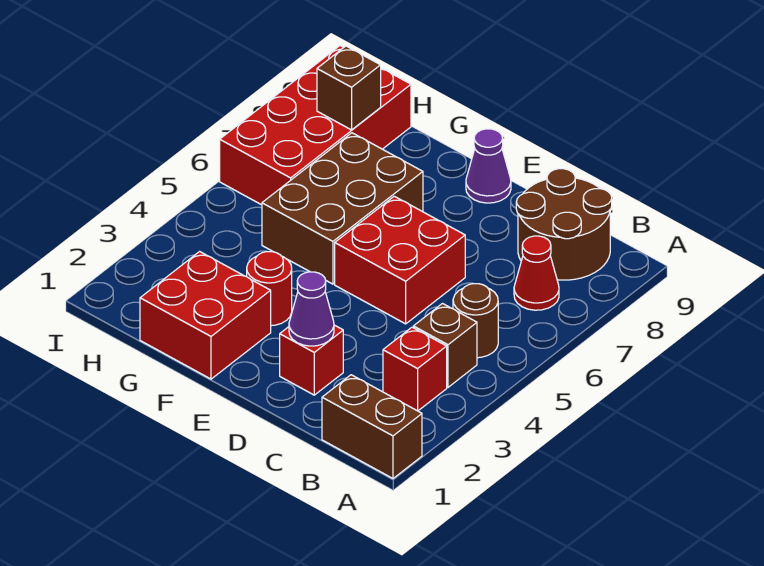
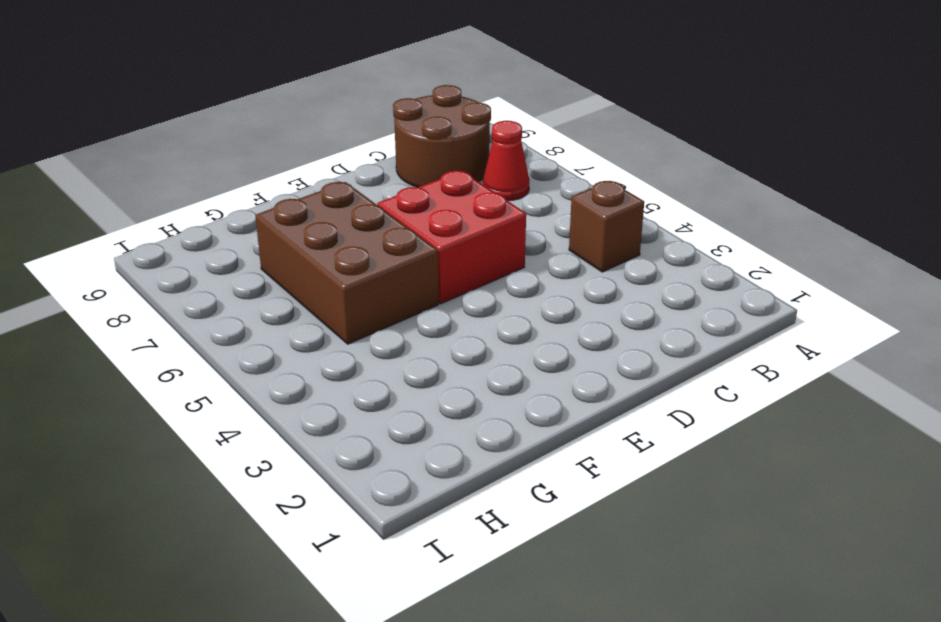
none -> brown 1x2 brick [322,375,422,478]
none -> red 1x1 brick [383,327,447,411]
none -> brown 1x1 round brick [453,284,498,358]

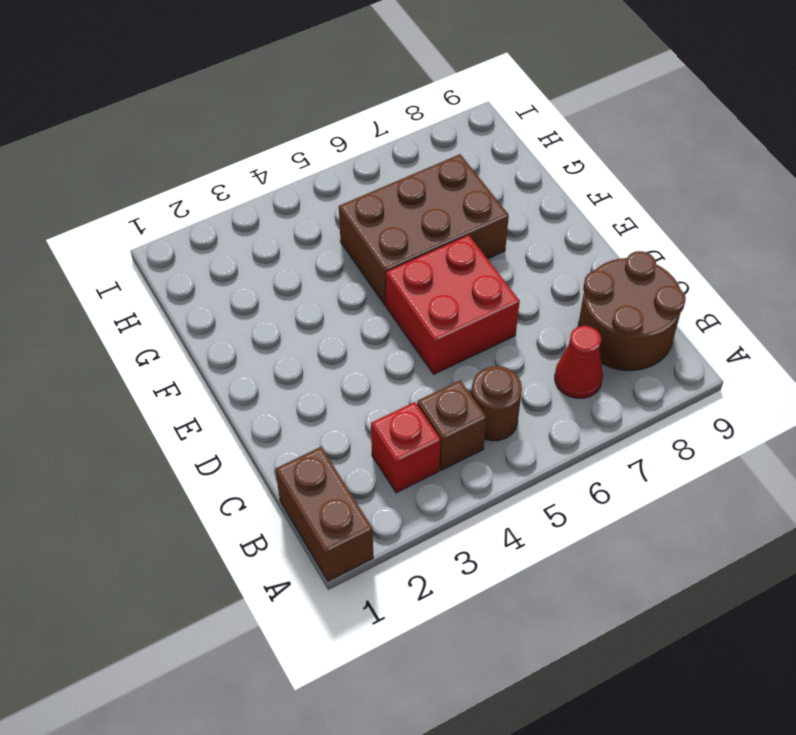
none -> red 1x1 brick [280,325,343,395]
none -> purple 1x1 cone [466,129,511,203]
none -> red 2x2 brick [140,252,271,379]

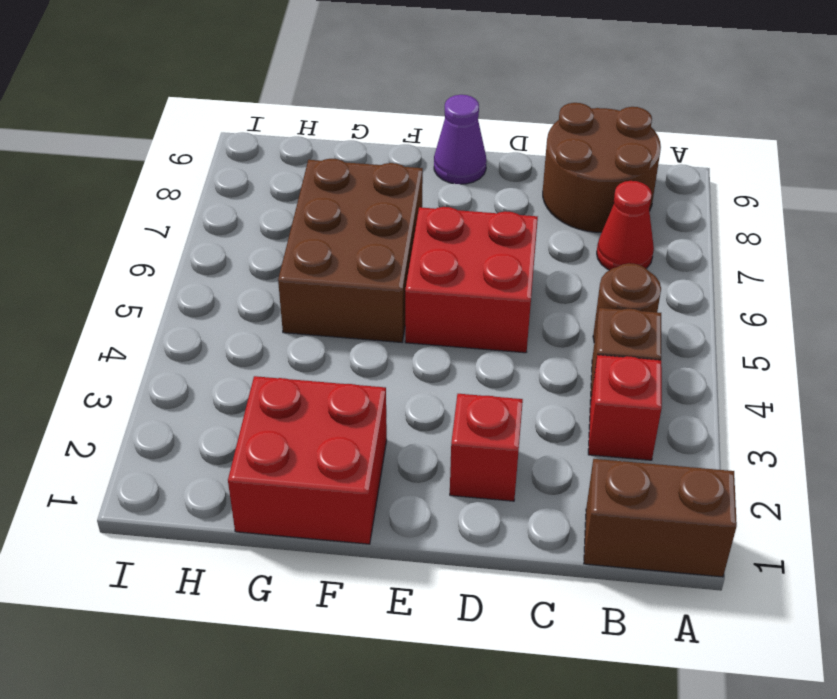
none -> red 1x1 round brick [247,252,292,326]
none -> red 2x4 brick [220,46,411,205]
none -> purple 1x1 cone [289,272,334,346]

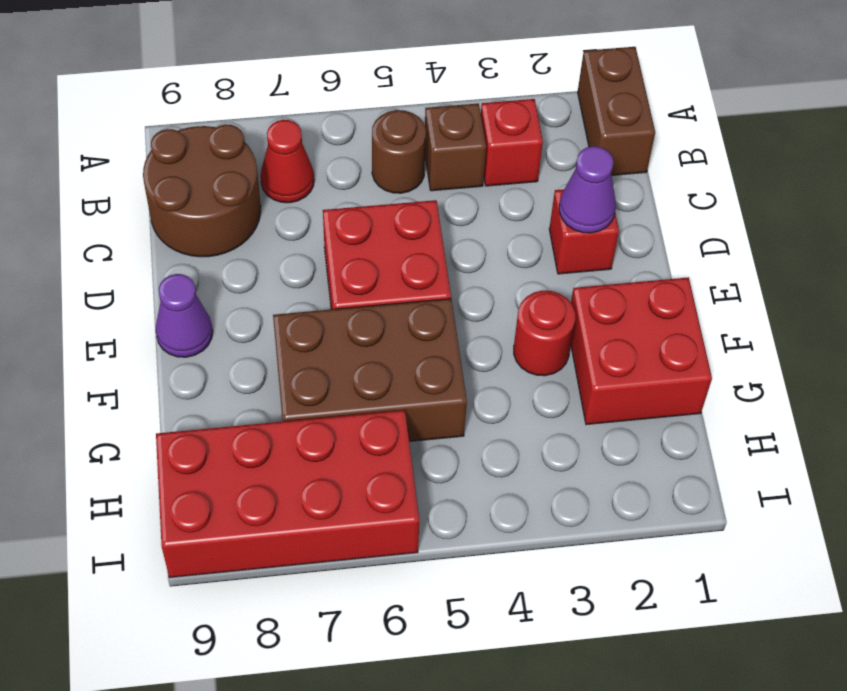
none -> brown 1x1 brick [317,46,381,130]

